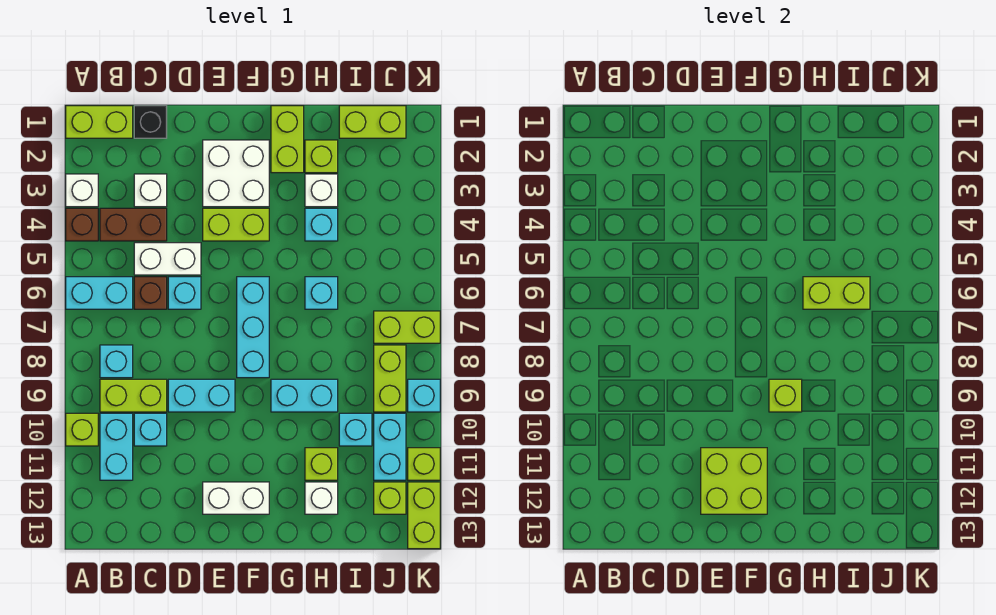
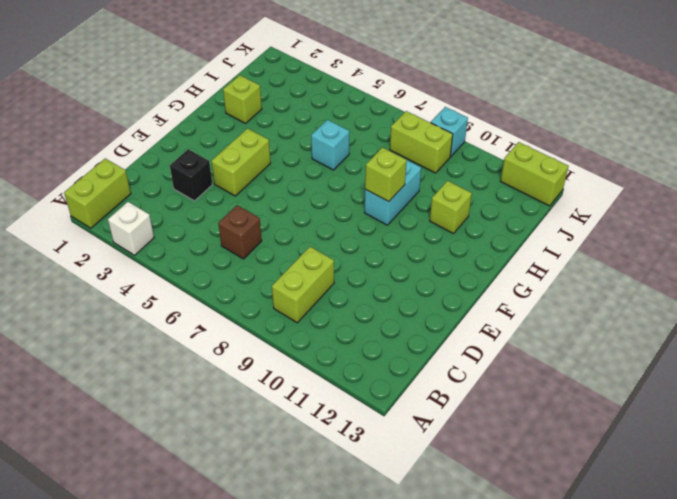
black 1x1 brick [170,149,212,201] -> black 1x1 brick moved to [134,106,167,138]
none -> brown 1x1 brick [66,208,98,241]
none -> cyan 1x2 brick [66,277,133,309]
none -> lime 1x1 brick [66,413,98,446]
none -> brown 1x2 brick [100,208,167,241]

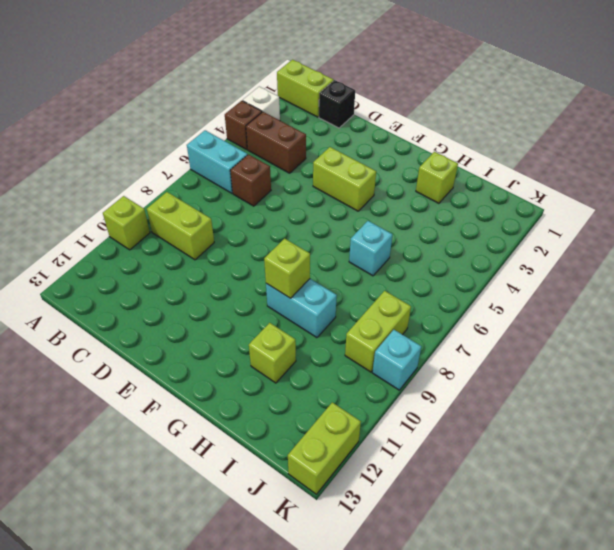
none -> cyan 1x1 brick [100,345,133,378]
none -> cyan 1x2 brick [100,413,133,480]
none -> white 1x1 brick [134,174,167,207]
none -> white 1x2 brick [134,243,201,275]

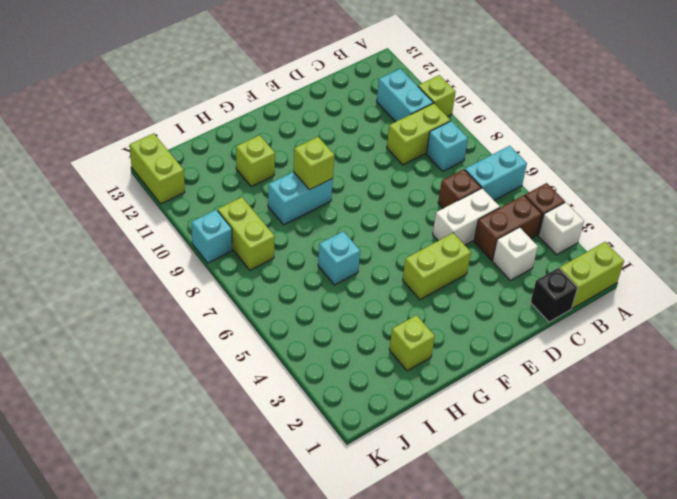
none -> cyan 1x1 brick [134,413,167,446]
none -> cyan 1x1 brick [168,277,201,309]
none -> cyan 1x2 brick [168,379,235,412]
none -> white 2x2 brick [203,140,269,207]

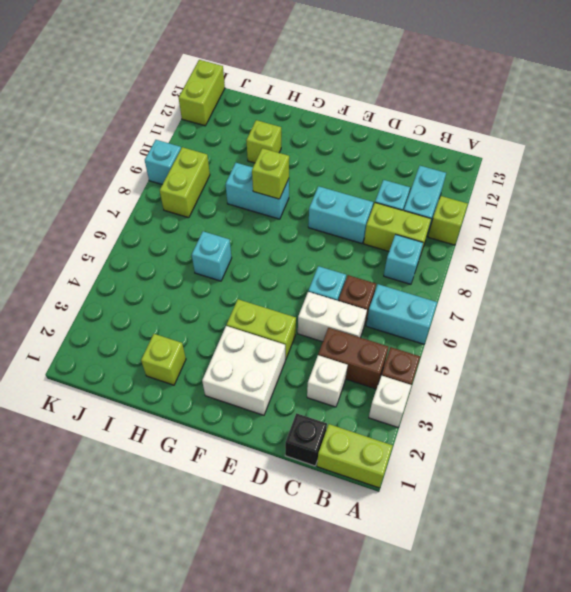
none -> white 1x2 brick [203,482,269,514]
none -> cyan 1x3 brick [237,277,269,378]
none -> lime 1x2 brick [271,106,304,173]
none -> white 1x1 brick [305,174,338,207]

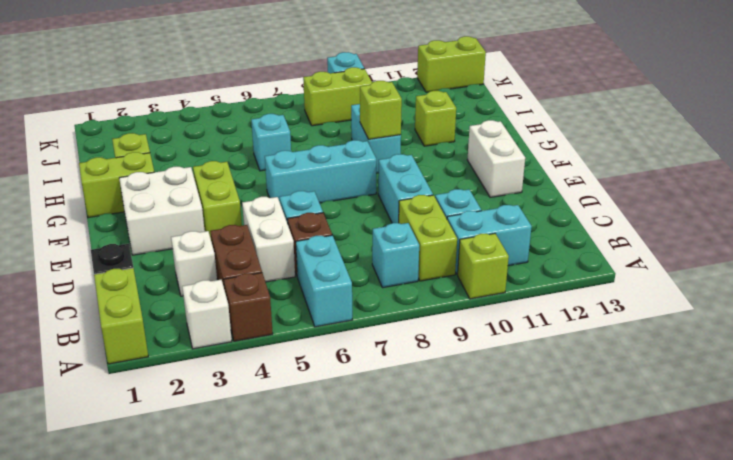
none -> white 1x1 brick [305,174,338,207]
none -> cyan 1x1 brick [305,208,338,241]
none -> white 1x1 brick [305,482,338,514]
none -> lime 1x2 brick [339,106,406,138]

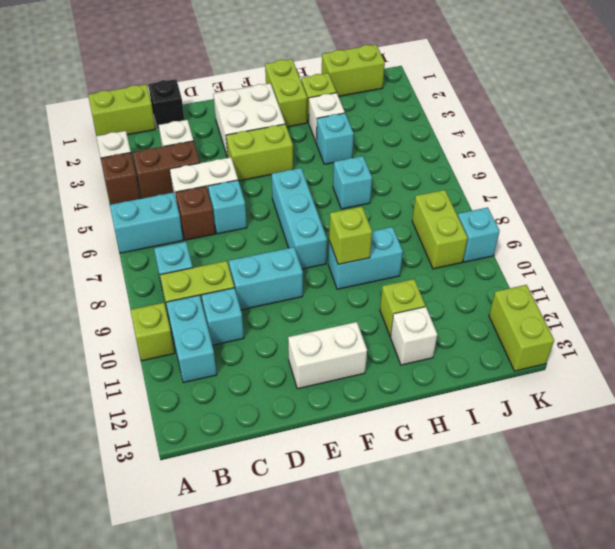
none -> cyan 1x1 brick [339,413,372,446]
none -> lime 1x2 brick [374,311,440,343]
none -> cyan 1x2 brick [374,413,406,480]
none -> lime 1x1 brick [374,482,406,514]

